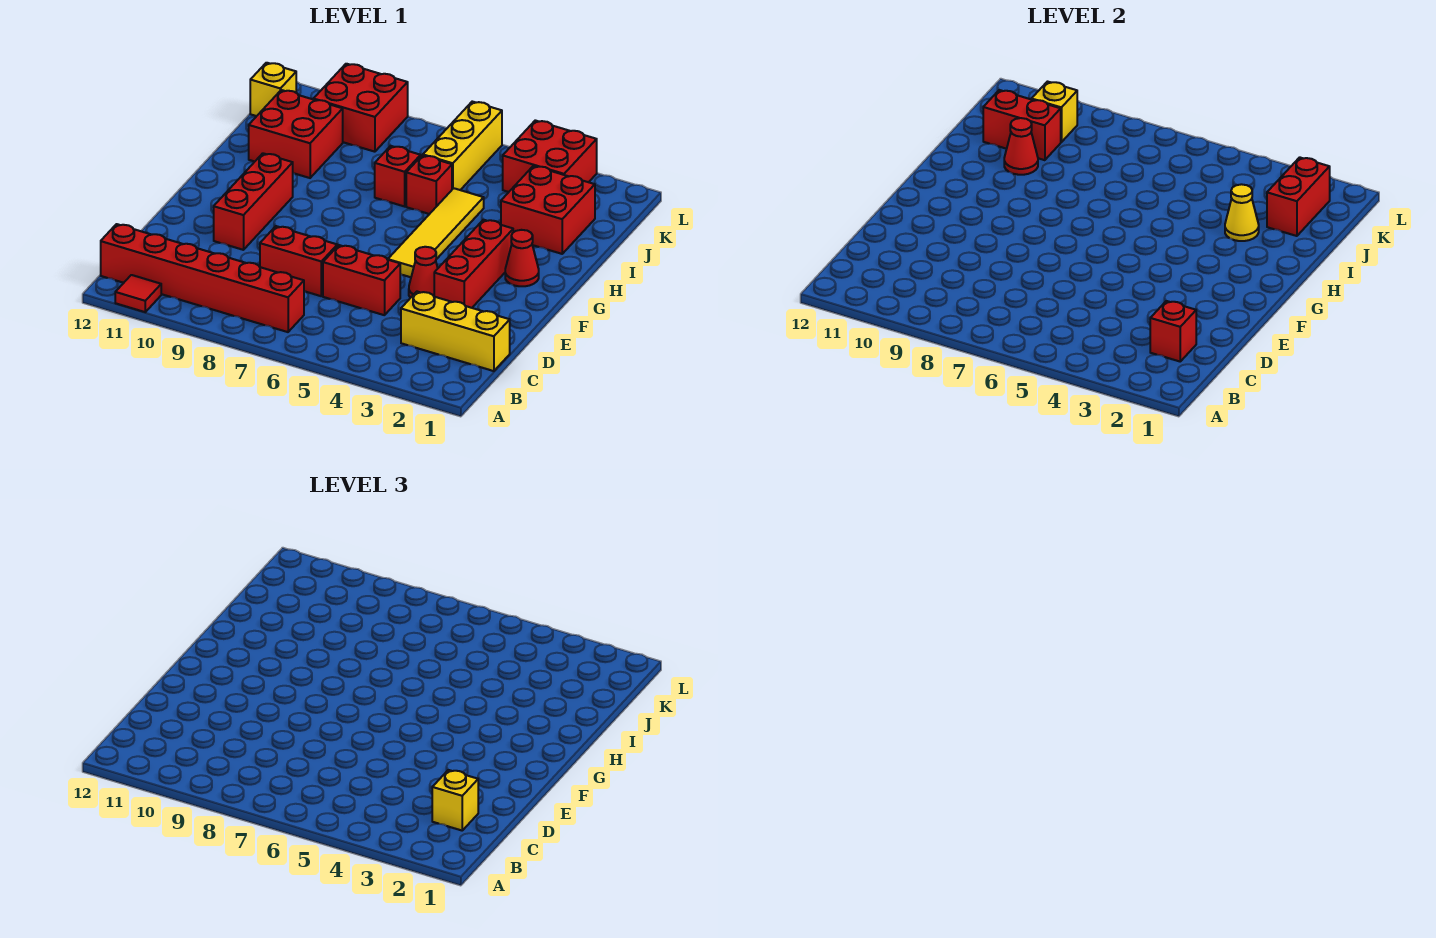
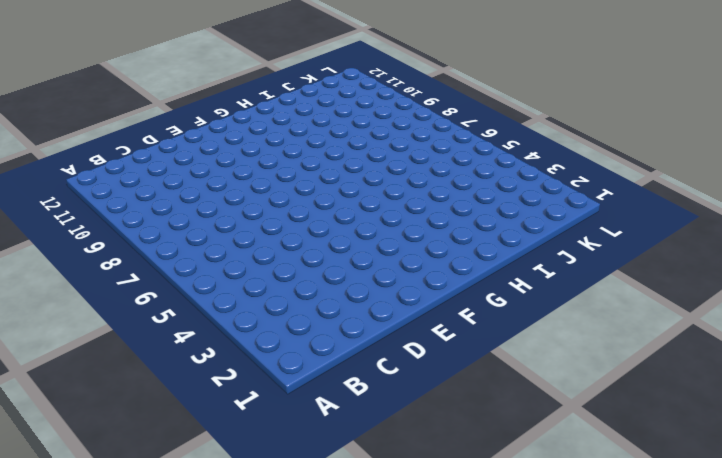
none -> red 1x1 tile [115,275,161,312]
none -> red 1x6 brick [101,224,304,332]
none -> yellow 1x3 brick [401,292,510,371]

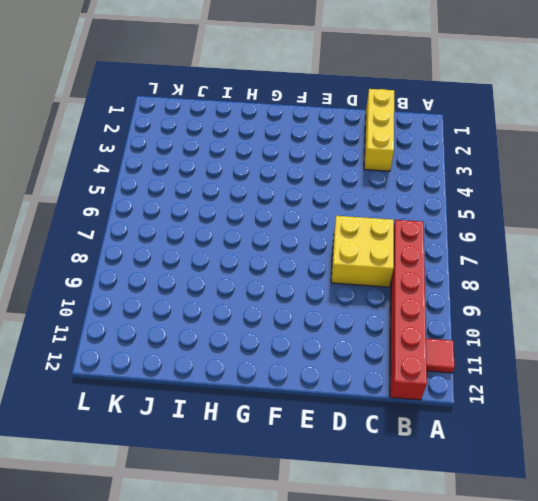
yellow 2x2 brick [331,216,394,287] -> red 1x2 brick [260,226,337,296]
none -> red 1x2 brick [323,245,400,315]
none -> red 1x3 brick [434,220,513,308]
none -> red 1x1 cone [409,247,438,298]

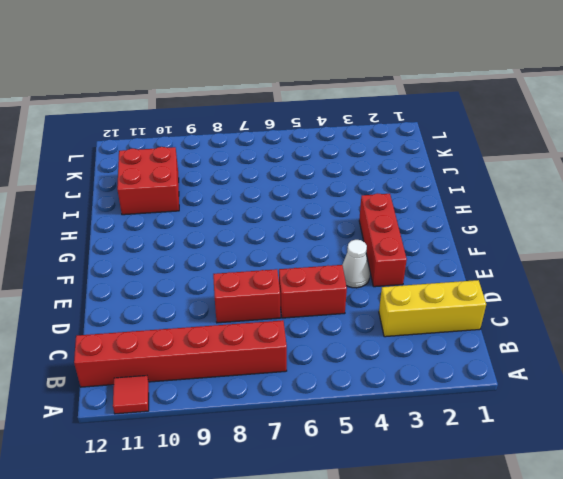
white 1x1 cone [342,240,370,288] -> red 1x1 cone [409,247,438,298]
none -> red 1x3 brick [214,153,293,250]
none -> yellow 1x4 tile [388,188,484,277]
none -> red 1x1 cone [505,230,539,286]

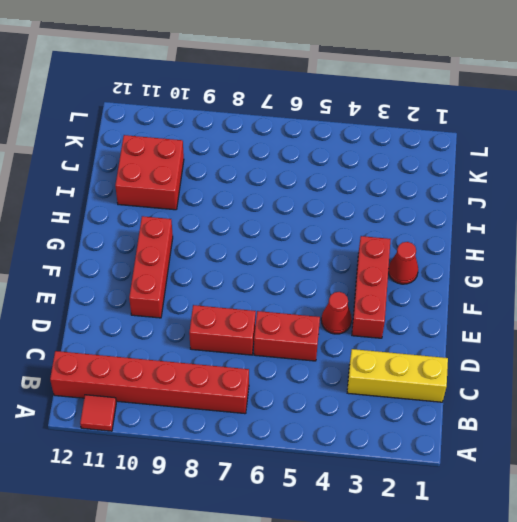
none -> yellow 1x4 tile [388,188,484,277]
none -> red 2x2 brick [501,166,595,254]
none -> red 1x1 brick [406,155,452,214]

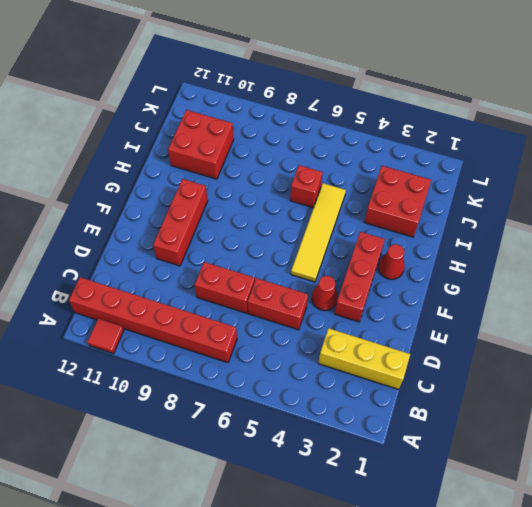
none -> red 1x1 brick [375,146,421,206]
none -> yellow 1x3 brick [423,102,502,190]
none -> red 2x2 brick [503,120,597,192]

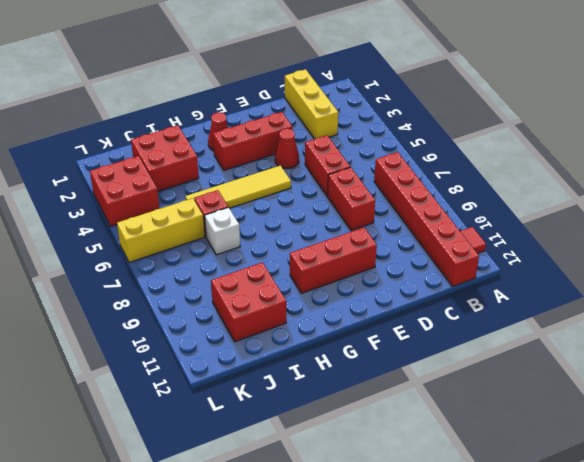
white 1x1 brick [205,207,240,255] -> red 1x1 brick [375,146,421,206]
none -> red 2x2 brick [314,64,408,152]
none -> yellow 1x1 brick [250,63,296,116]
none -> red 1x1 brick [1150,301,1196,361]

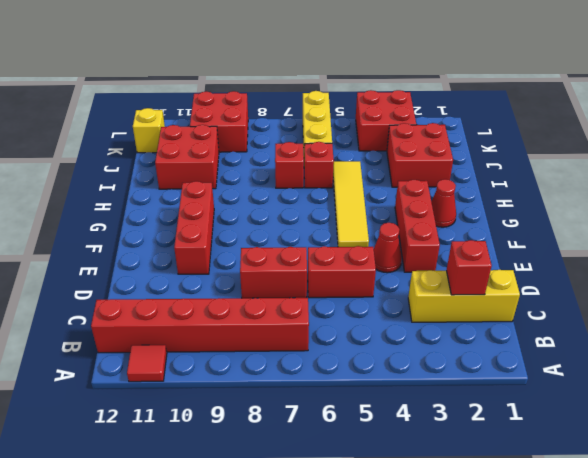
none -> yellow 1x1 cone [1225,184,1259,241]
none -> red 1x1 cone [1004,118,1038,175]
none -> red 1x2 brick [1267,157,1330,236]

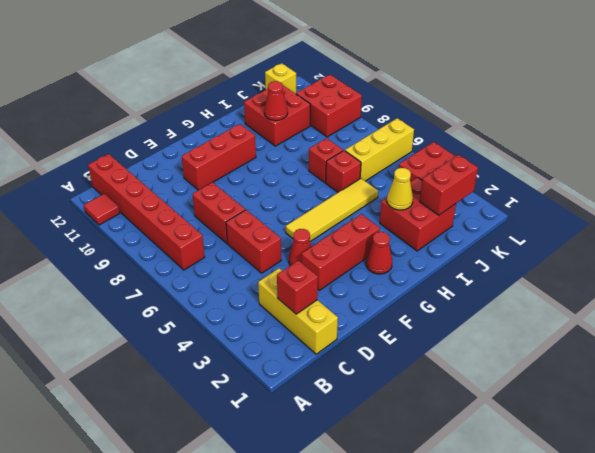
none -> red 1x2 brick [983,90,1061,160]
none -> yellow 1x1 brick [1032,82,1077,142]
none -> yellow 1x1 brick [432,770,478,830]

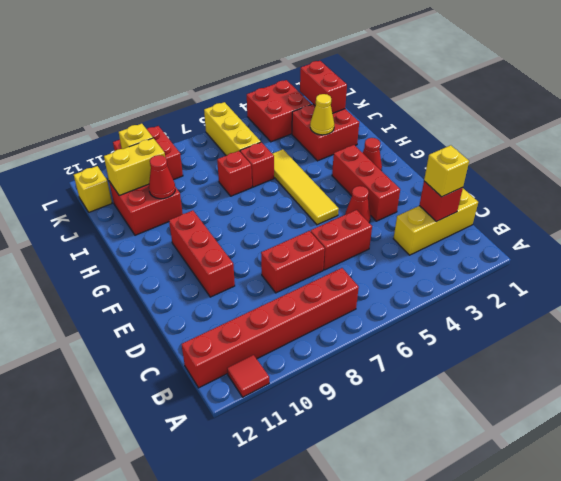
yellow 1x2 brick [104,138,165,196] -> red 1x2 brick [983,90,1061,160]

